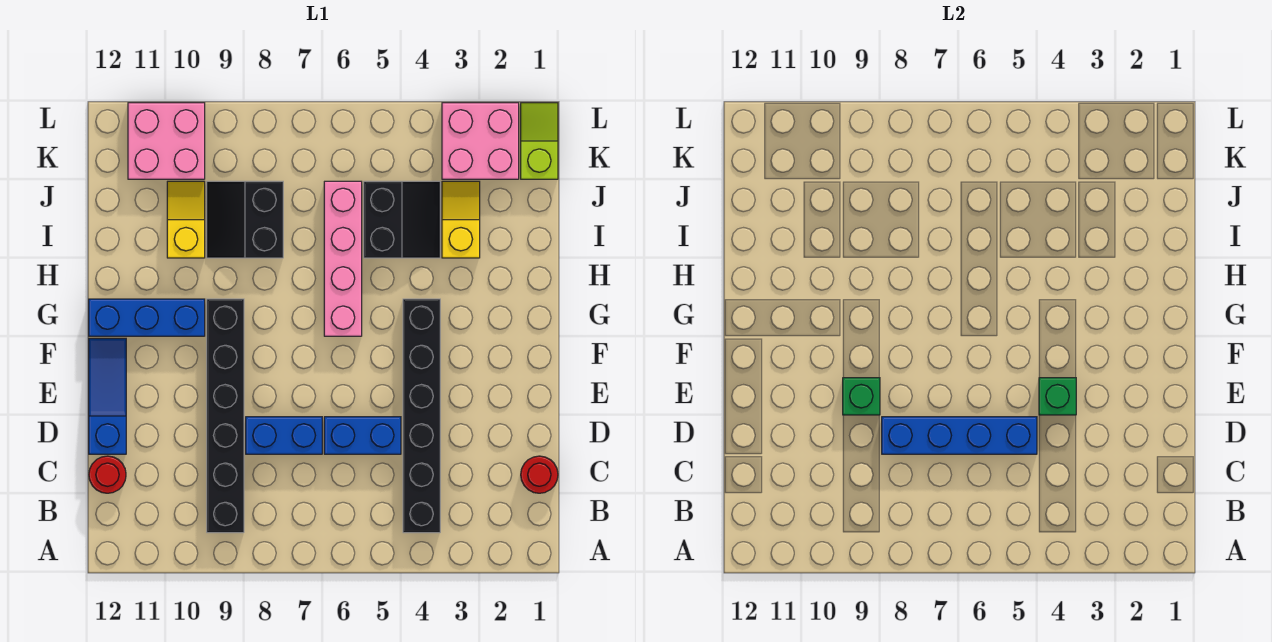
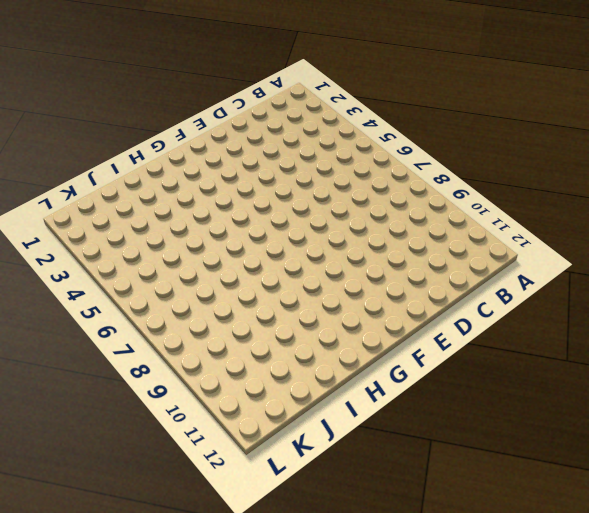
none -> black 1x6 brick [403,299,440,533]
none -> black 1x6 brick [207,299,244,533]
none -> red 1x1 round brick [521,456,558,493]

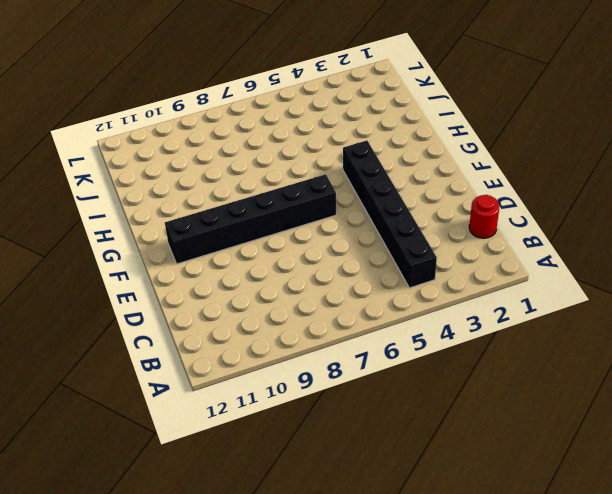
black 1x6 brick [165,174,336,264] -> black 1x6 brick turned to [207,299,244,533]
none -> red 1x1 round brick [89,456,126,493]
none -> blue 1x2 brick [324,417,401,454]
none -> blue 1x2 brick [246,417,322,454]

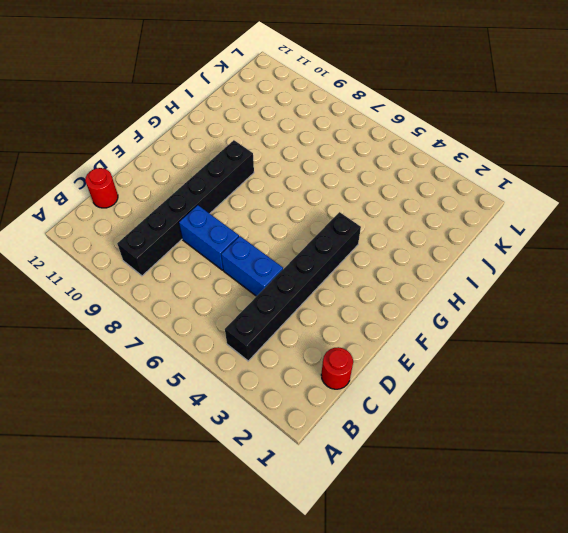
none -> blue 1x3 slope [89,338,126,454]
none -> pink 1x4 brick [324,181,362,336]
none -> blue 1x3 brick [89,299,205,336]

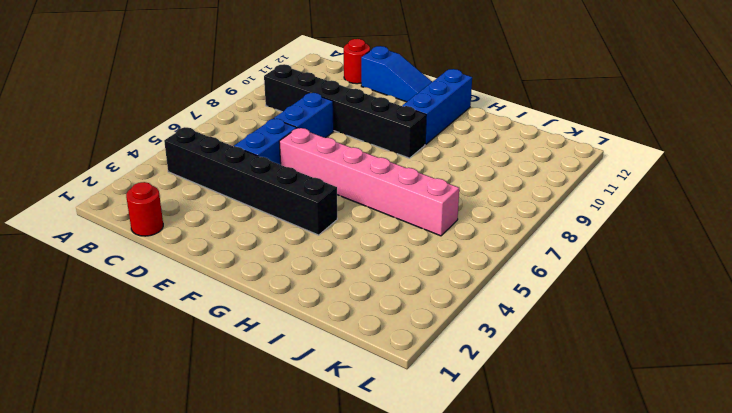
pink 1x6 brick [279,128,459,236] -> pink 1x4 brick [324,181,362,336]
none -> yellow 1x2 slope [442,181,480,258]
none -> black 2x2 slope [364,181,440,258]
none -> black 2x2 slope [207,181,283,258]

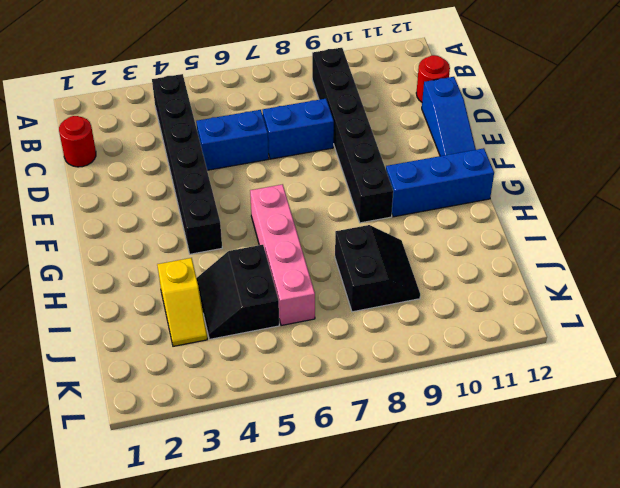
none -> yellow 1x2 slope [167,181,205,258]
none -> lime 1x2 slope [521,103,558,179]
none -> pink 2x2 brick [442,103,519,179]

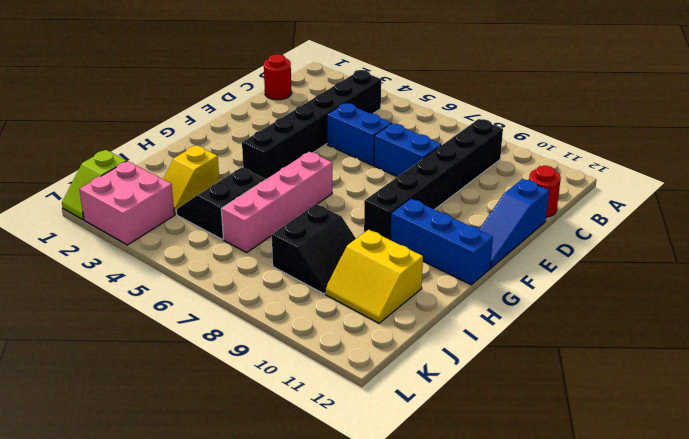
yellow 2x2 slope [325,230,423,323] -> yellow 1x2 slope [167,181,205,258]
none -> pink 2x2 brick [128,103,205,179]
none -> blue 1x4 brick [882,417,1037,454]
none -> green 1x1 brick [1039,378,1076,415]

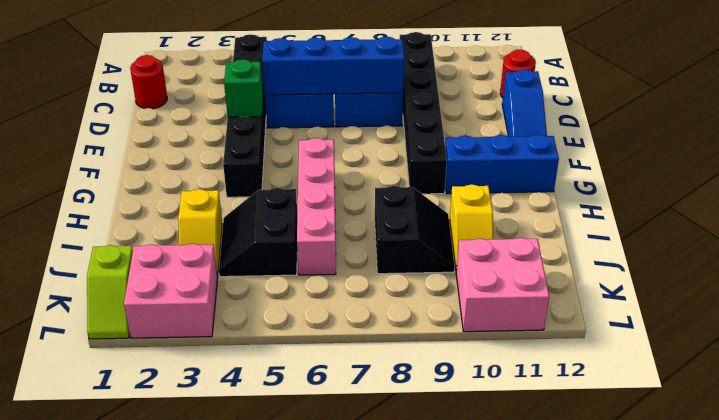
none -> green 1x1 brick [843,378,880,415]

